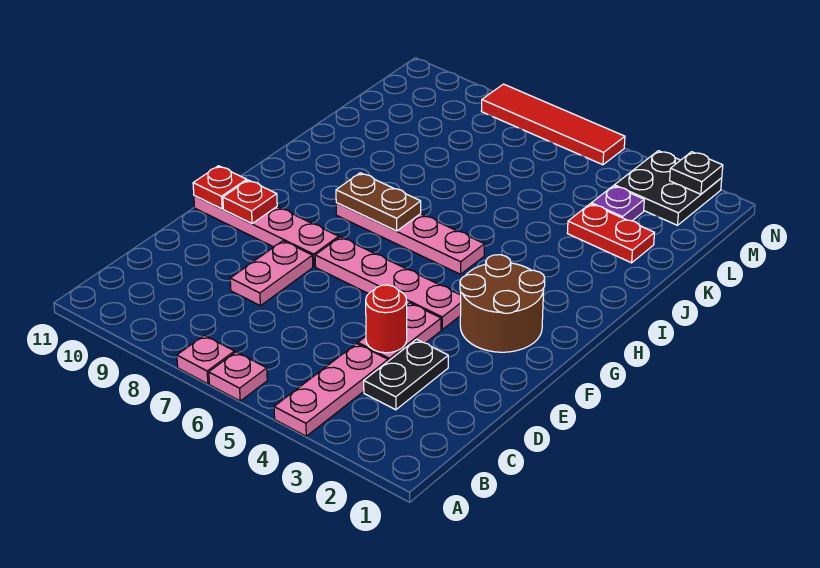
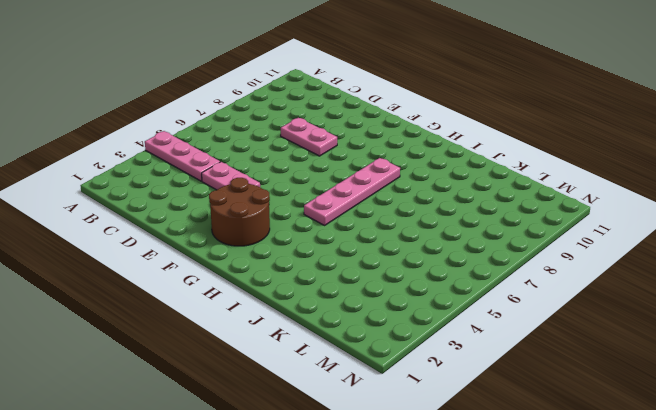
none -> pink 1x1 plate [209,352,267,401]
none -> pink 1x1 plate [177,335,235,384]
none -> black 1x2 plate [364,339,448,410]

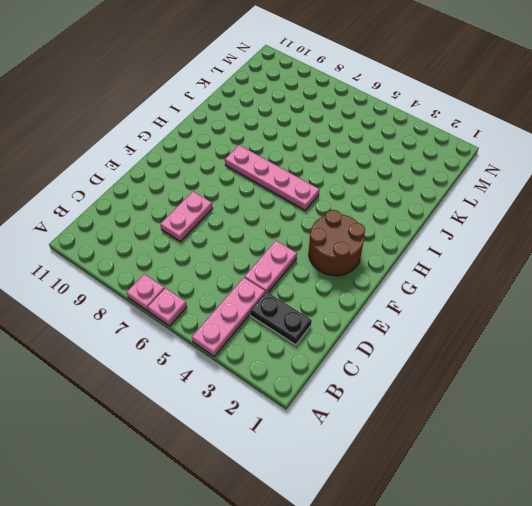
black 1x2 plate [250,292,312,345] -> black 1x2 plate turned to [364,339,448,410]
none -> pink 1x4 plate [315,237,461,330]
none -> pink 1x4 plate [194,196,339,267]
none -> red 1x2 plate [567,204,654,263]

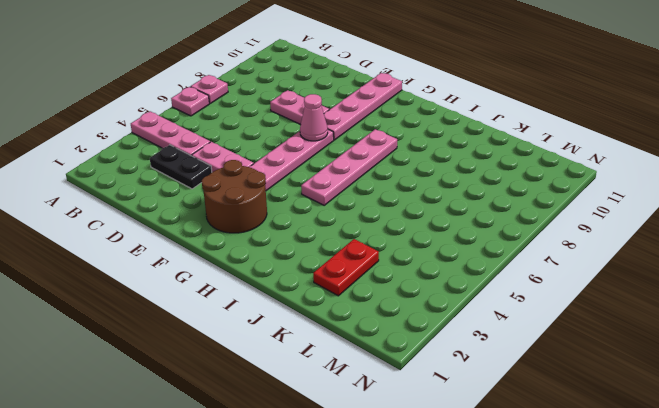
pink 1x1 cone [300,94,328,141] -> none
none -> purple 1x1 plate [591,186,644,221]
none -> black 2x2 plate [614,151,722,225]
none -> red 1x4 tile [481,84,625,165]

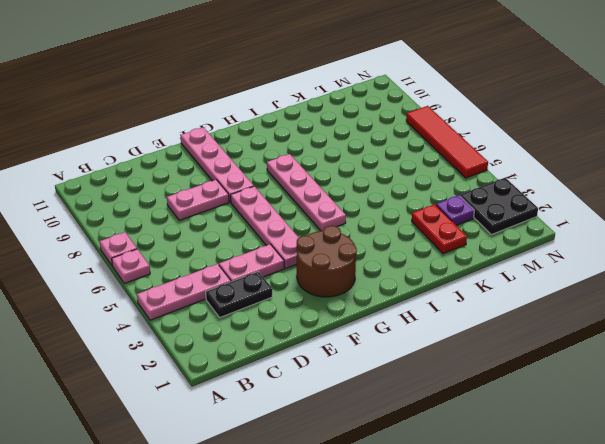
none -> red 1x1 round brick [366,285,407,353]
none -> red 1x1 plate [223,180,277,224]
none -> red 1x1 plate [193,166,247,209]

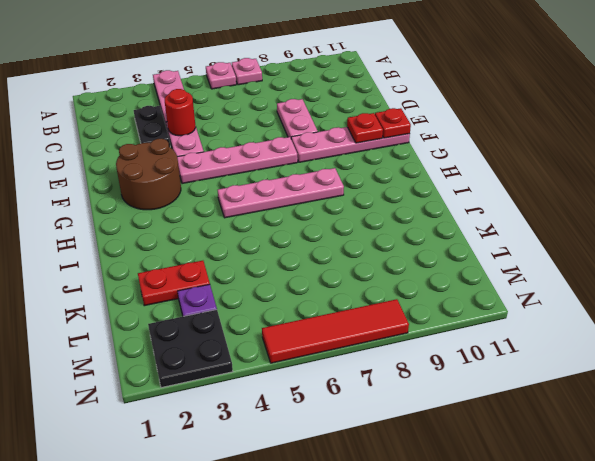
none -> brown 1x2 plate [336,173,421,231]
none -> black 1x1 plate [670,152,723,194]

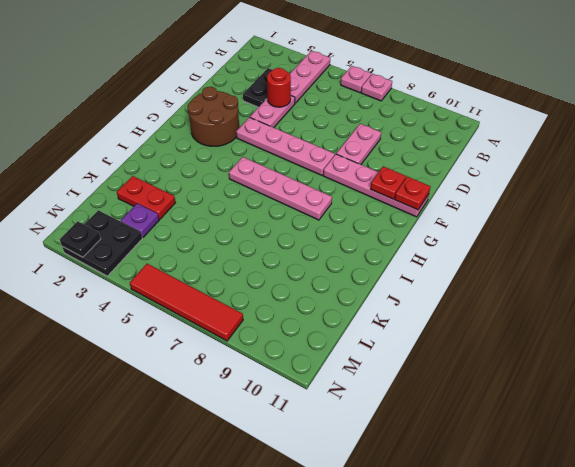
none -> brown 1x2 plate [336,173,421,231]

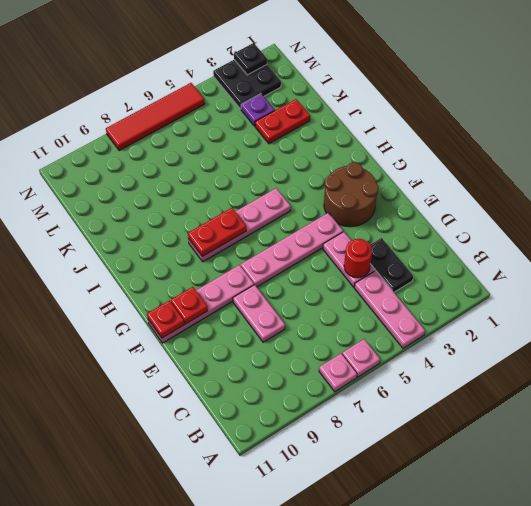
red 1x2 plate [188,208,246,257] -> brown 1x2 plate [336,173,421,231]

